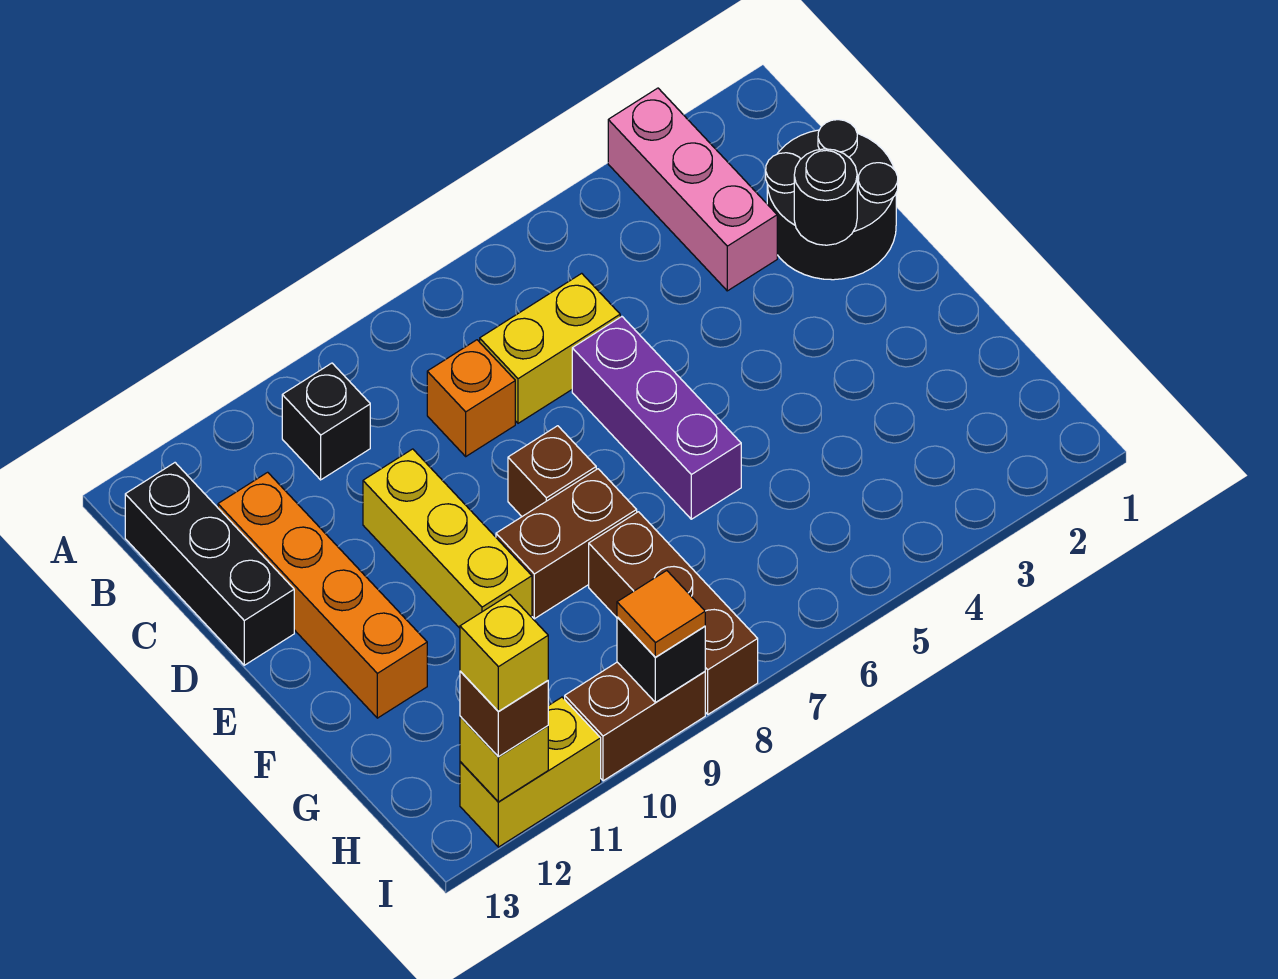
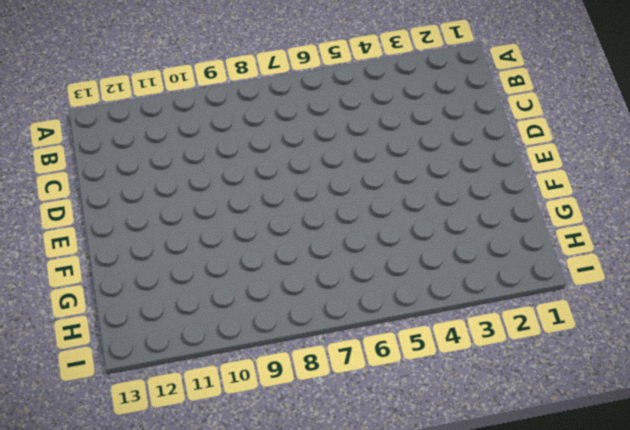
none -> pink 1x3 brick [608,88,777,291]
none -> black 1x1 brick [282,363,370,480]
none -> black 1x3 brick [125,463,294,665]

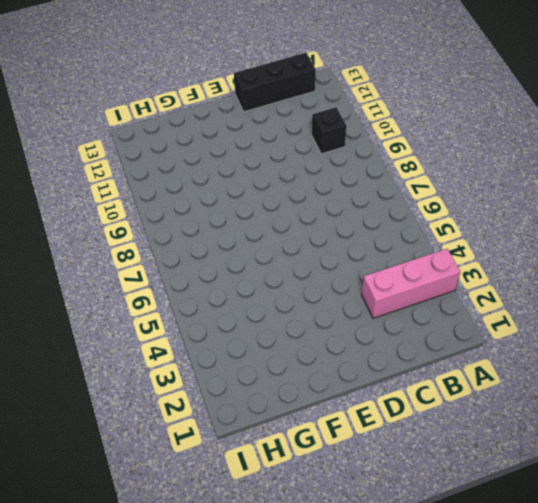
none -> black 2x2 round brick [766,120,898,280]
none -> yellow 1x2 brick [480,273,620,423]
none -> orange 1x1 brick [427,340,515,456]

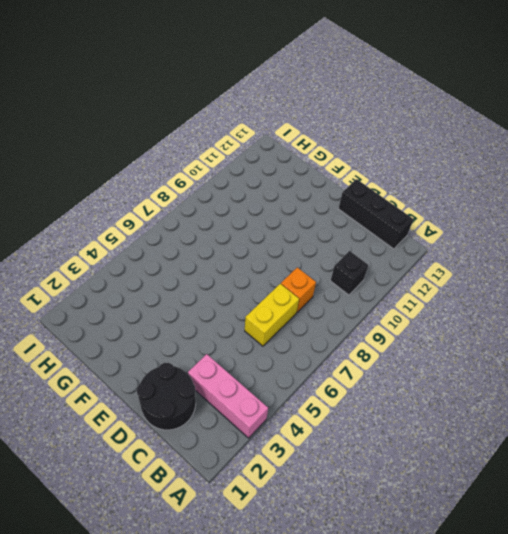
none -> orange 1x4 brick [218,472,427,718]
none -> purple 1x3 brick [572,317,741,519]
none -> yellow 1x3 brick [363,449,532,628]

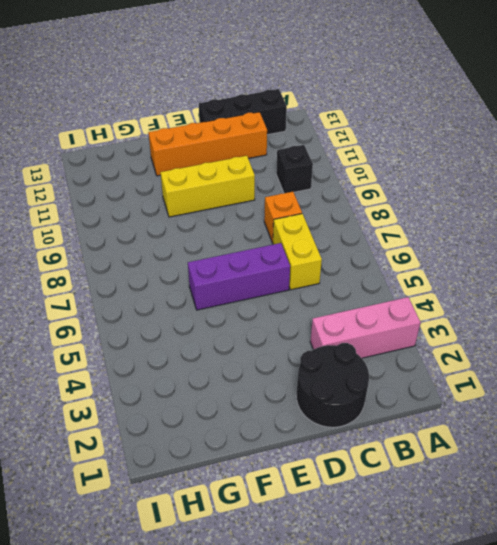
none -> brown 1x1 brick [508,426,596,516]
none -> brown 1x2 brick [496,469,637,619]
none -> brown 1x3 brick [589,512,758,714]

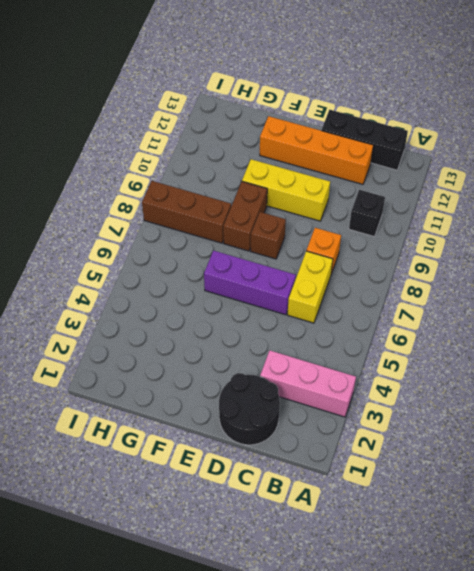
none -> brown 1x2 brick [565,662,705,781]
none -> yellow 1x2 brick [460,697,601,847]
none -> black 1x1 round brick [794,149,857,245]

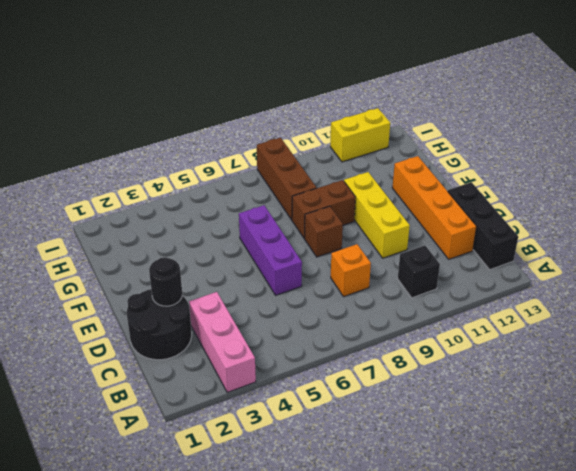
none -> yellow 1x2 brick [480,273,620,423]
none -> brown 1x2 brick [565,662,705,781]
none -> black 1x1 brick [617,617,705,702]

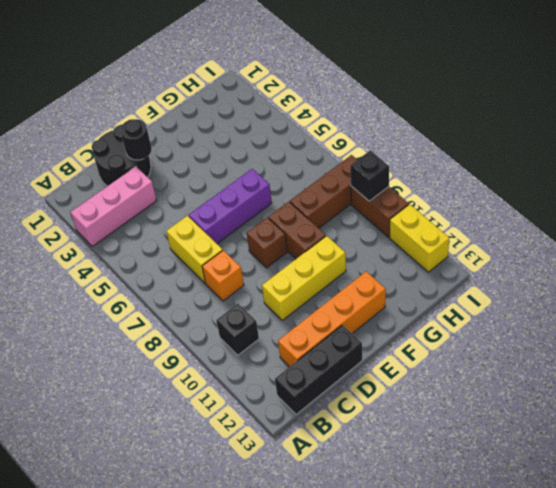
none -> yellow 1x1 brick [460,716,548,802]
none -> orange 1x1 tile [617,571,705,657]
none -> brown 1x1 brick [460,671,548,757]

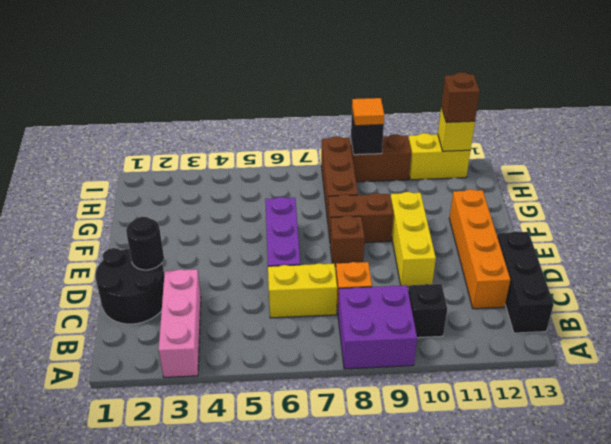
purple 2x2 brick [338,285,417,369] -> none
none -> yellow 1x1 brick [460,595,548,712]

